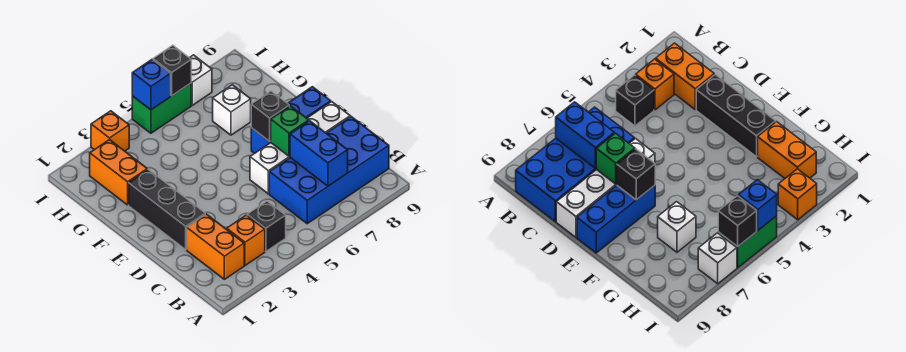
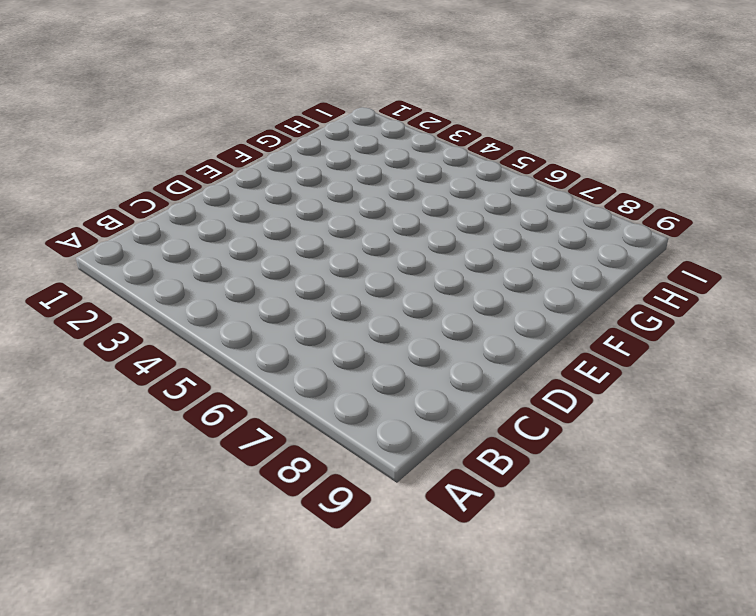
none -> orange 1x2 brick [187,214,244,279]
none -> orange 1x1 brick [227,215,265,266]
none -> black 1x1 brick [247,201,286,252]

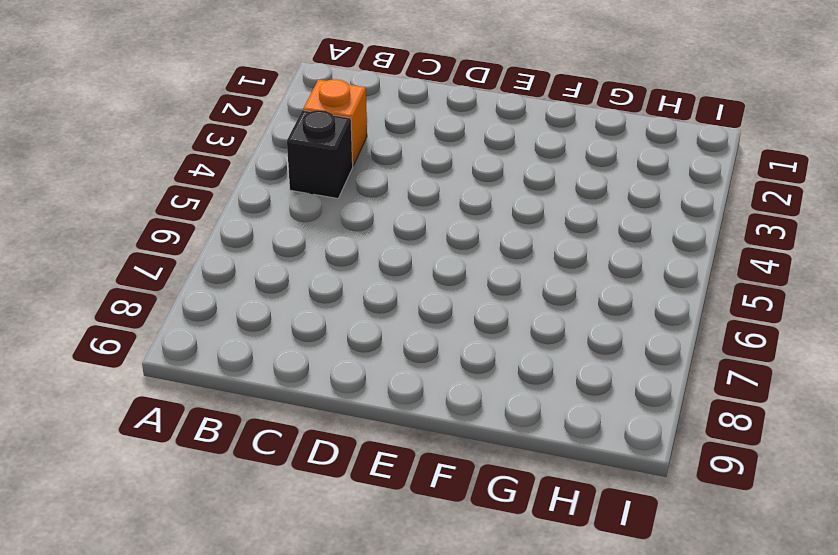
none -> orange 1x2 brick [187,214,244,279]
none -> blue 2x4 brick [269,117,389,224]
none -> black 1x3 brick [129,169,205,250]

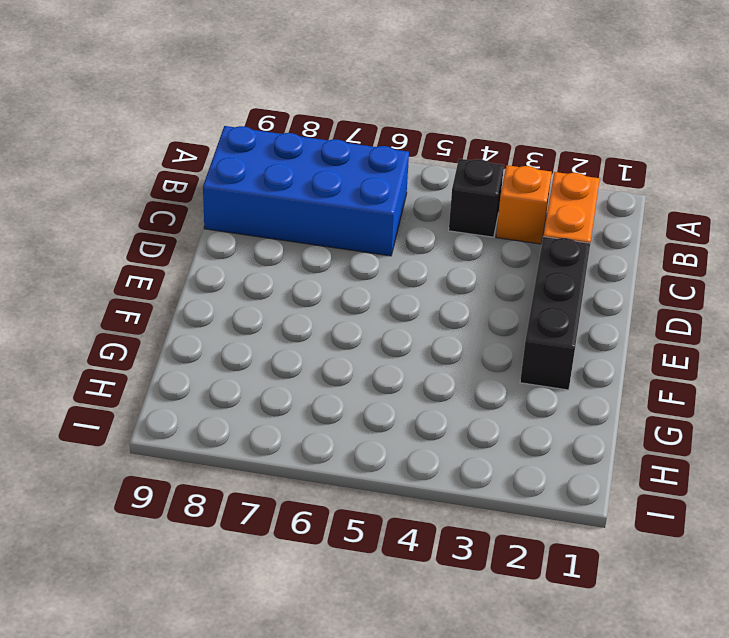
none -> white 1x4 brick [250,102,350,194]
none -> blue 1x3 brick [251,87,331,154]
none -> orange 1x2 brick [90,140,147,205]

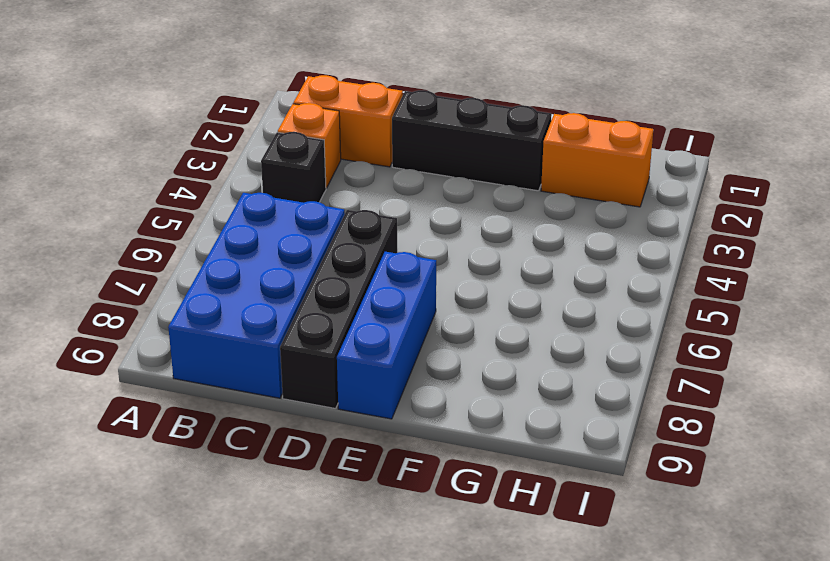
black 1x4 brick [280,210,397,409] -> white 1x4 brick [250,102,350,194]
none -> white 1x1 brick [213,85,251,135]
none -> orange 1x1 brick [91,111,129,151]
none -> green 1x2 brick [132,83,191,133]

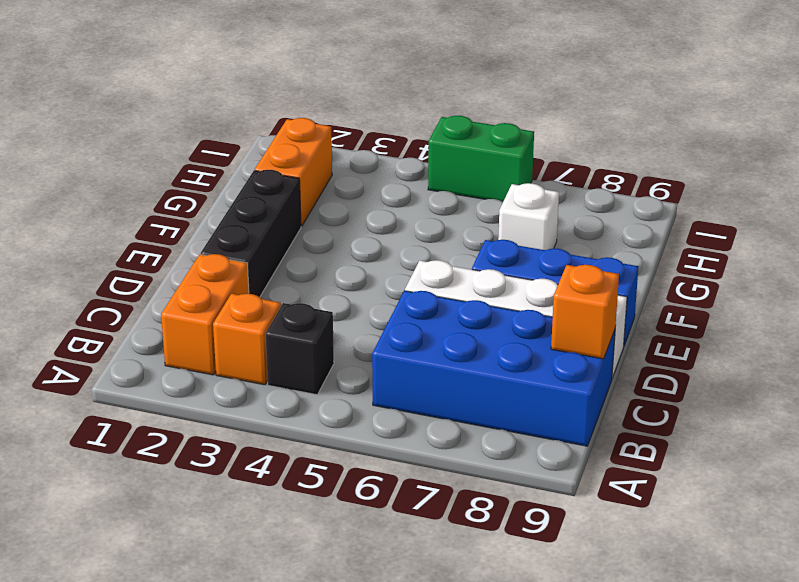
orange 1x1 brick [551,265,619,359] -> orange 1x1 brick moved to [91,111,129,151]
none -> white 1x1 brick [190,55,212,105]
none -> blue 1x2 brick [290,121,348,186]
none -> green 1x1 brick [271,106,309,156]

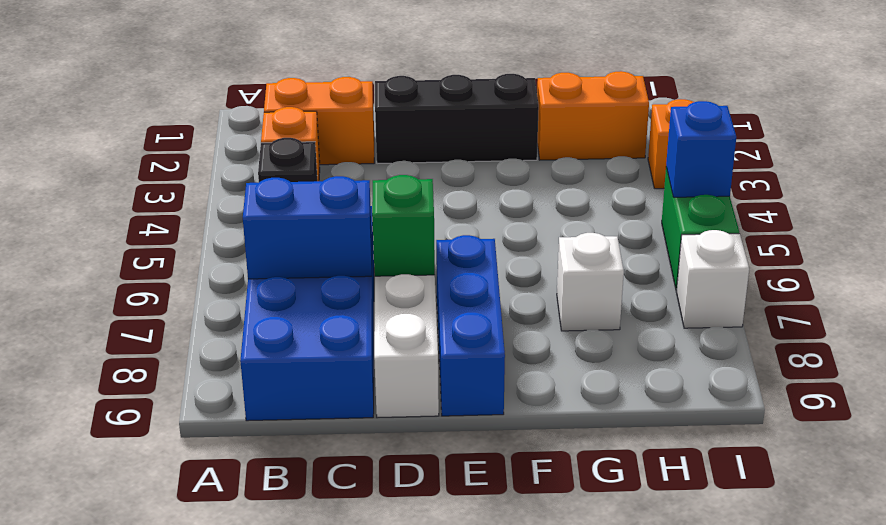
none -> black 1x1 brick [251,91,289,141]
none -> black 1x1 brick [153,45,191,96]

